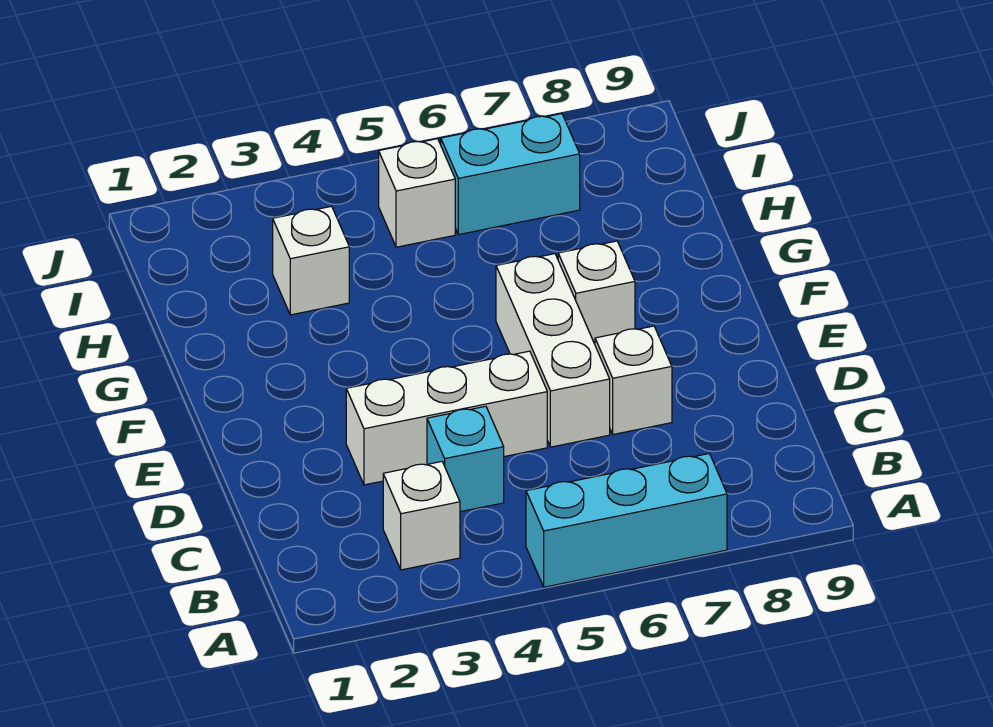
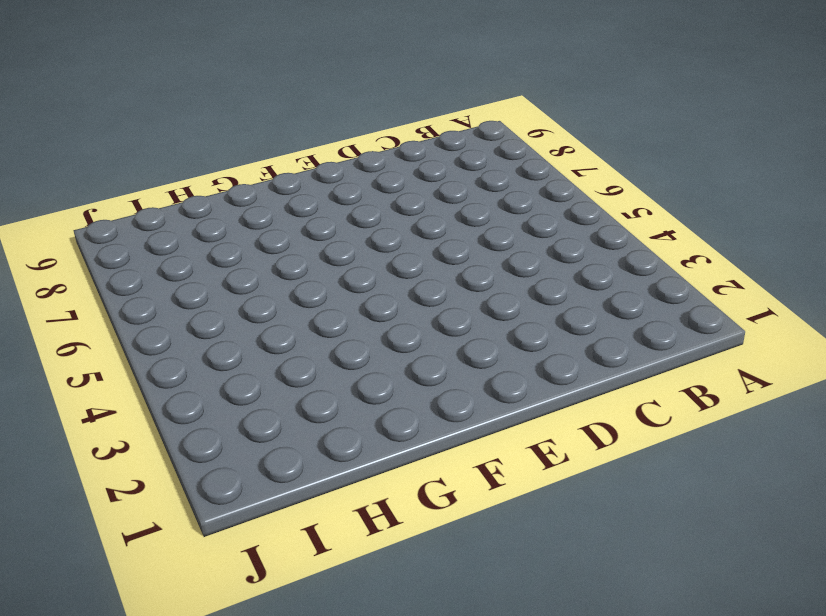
none -> cyan 1x3 brick [526,454,727,587]
none -> white 1x1 brick [383,462,460,570]

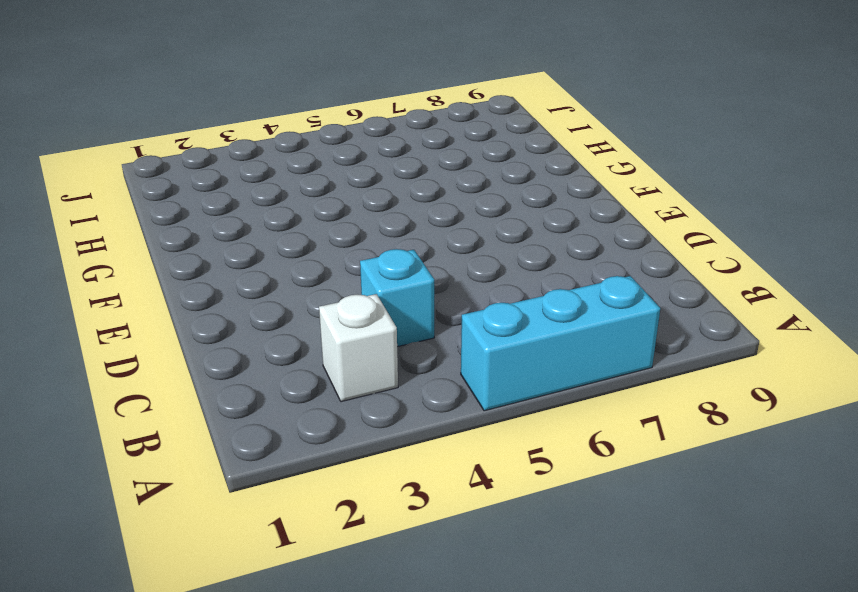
none -> white 1x3 brick [346,351,547,485]
none -> white 1x3 brick [496,254,610,447]

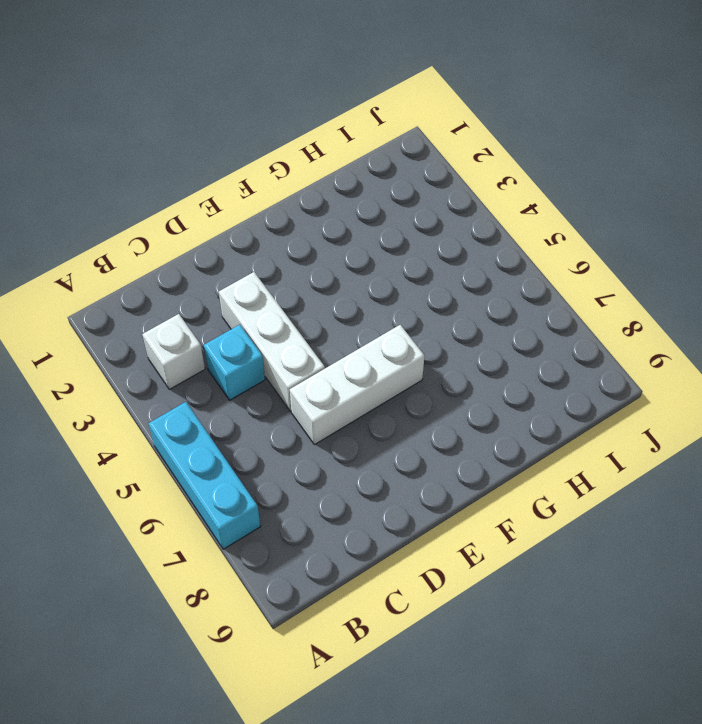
none -> white 1x1 brick [595,326,672,434]
none -> white 1x1 brick [558,241,635,344]

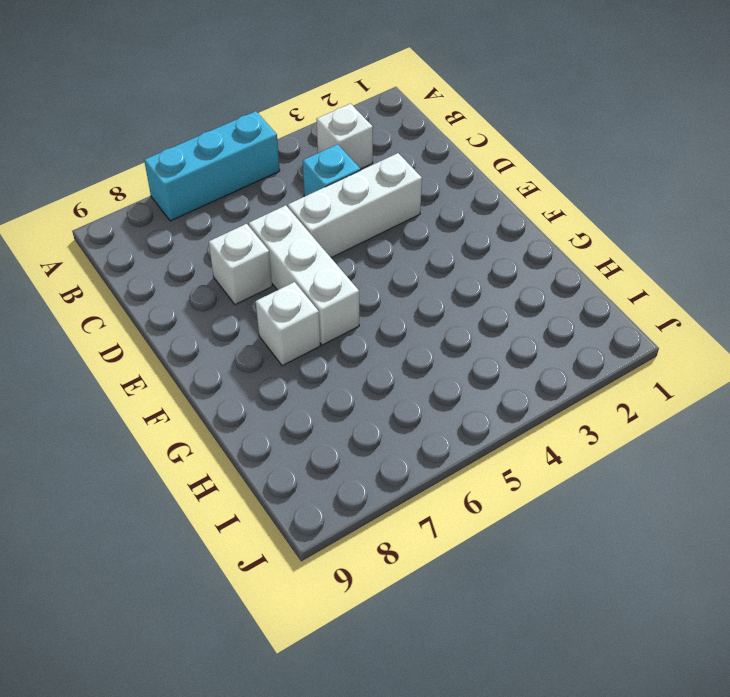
none -> white 1x1 brick [273,206,349,315]
none -> white 1x1 brick [379,139,455,247]

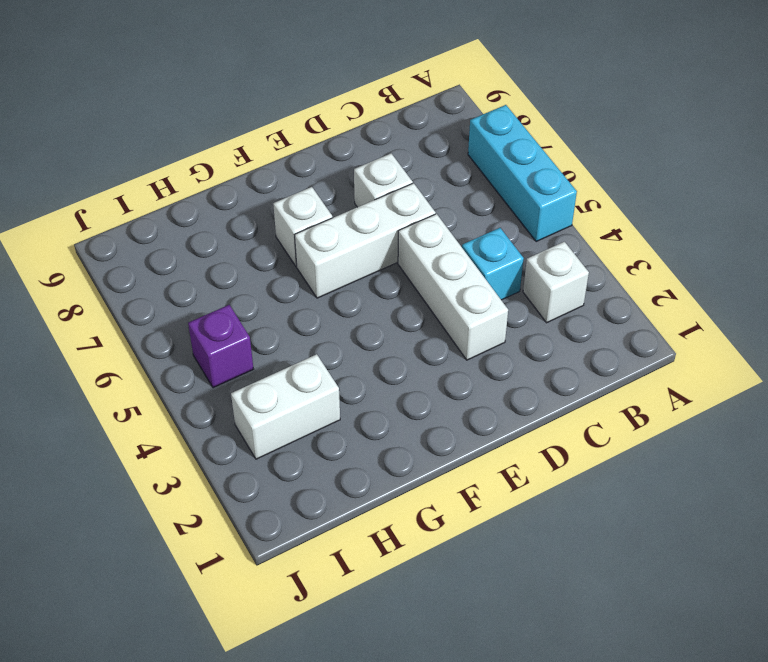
white 1x2 brick [231,354,340,459] -> white 1x1 brick [273,206,349,315]
purple 1x1 brick [188,305,253,388] -> white 1x1 brick [379,139,455,247]
none -> cyan 1x2 brick [441,114,580,235]

